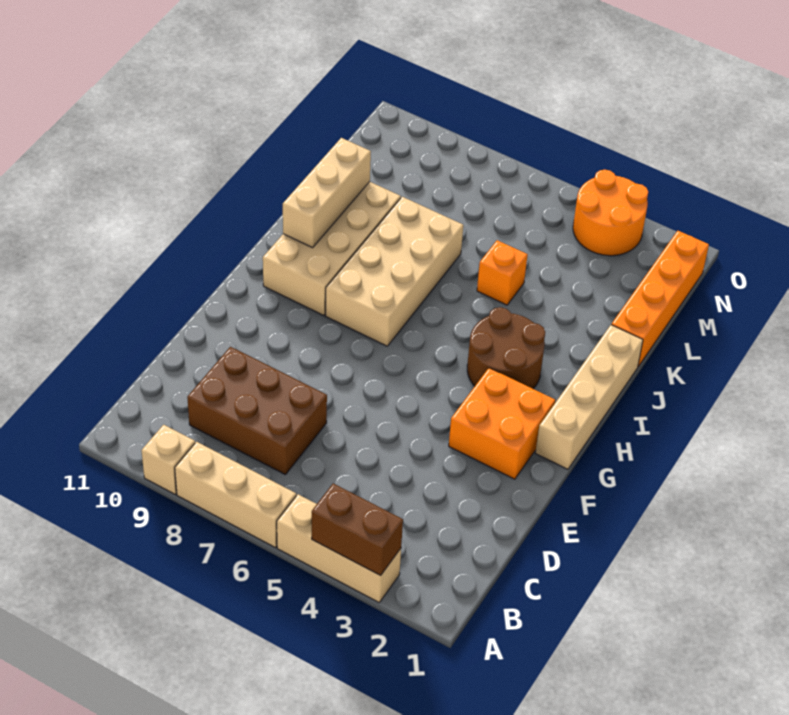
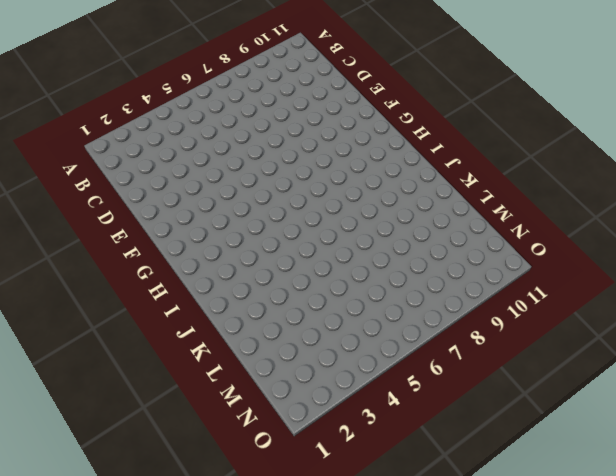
none -> tan 1x3 brick [277,494,401,602]
none -> tan 1x3 brick [175,442,296,548]
none -> tan 1x1 brick [142,425,195,494]

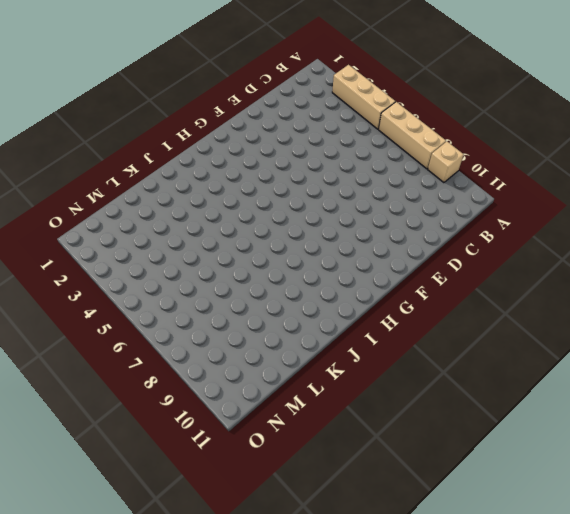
none -> brown 2x3 brick [187,347,327,475]
none -> orange 2x2 brick [449,368,555,479]
none -> tan 1x4 brick [535,325,643,469]

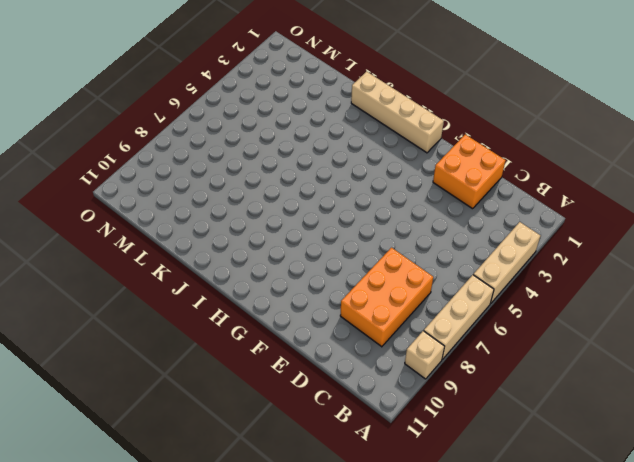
orange 2x3 brick [340,248,433,347] -> brown 2x3 brick [187,347,327,475]
orange 2x2 brick [433,134,506,209] -> orange 2x2 brick moved to [449,368,555,479]
none -> brown 2x2 round brick [467,307,545,389]
none -> tan 2x4 brick [326,197,463,346]
none -> tan 2x4 brick [263,182,401,315]

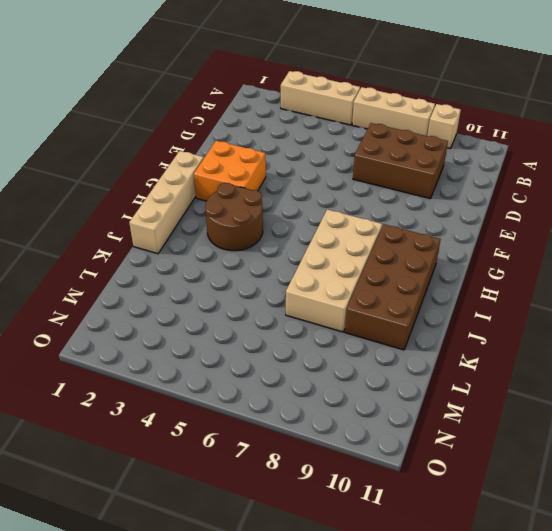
brown 2x4 brick [345,224,441,350] -> tan 2x4 brick [263,182,401,315]
none -> orange 1x4 brick [612,231,709,366]
none -> orange 1x1 brick [477,240,528,305]
none -> orange 2x2 round brick [573,170,648,256]

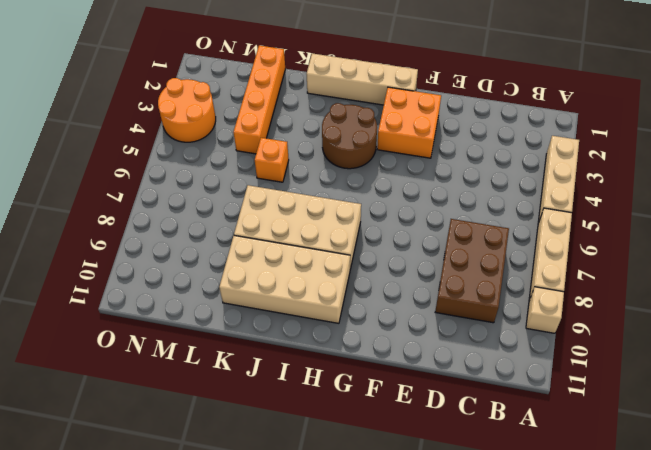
orange 1x4 brick [233,45,285,154] -> orange 1x4 brick turned to [612,231,709,366]
none -> brown 1x2 brick [312,484,403,576]
none -> tan 1x3 brick [283,138,371,248]

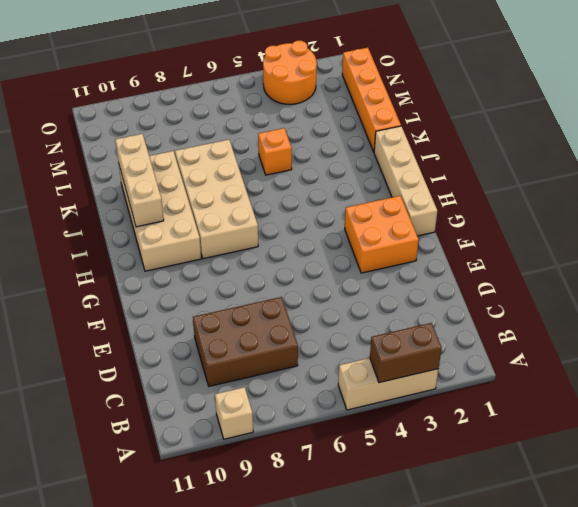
none -> tan 1x3 brick [175,442,296,548]
none -> brown 2x2 round brick [467,307,545,389]

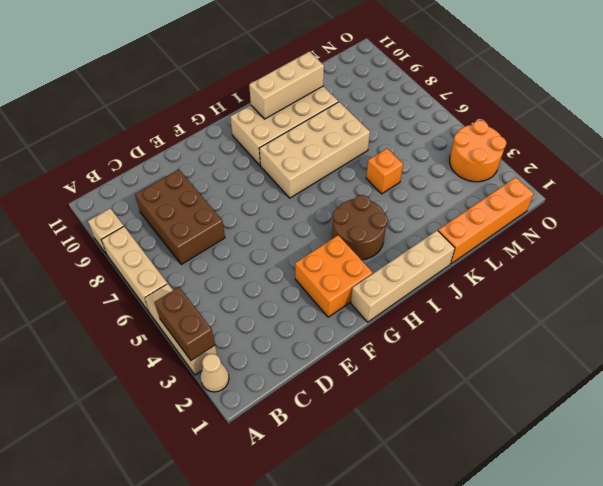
tan 1x1 cone [201,354,229,392] -> none

